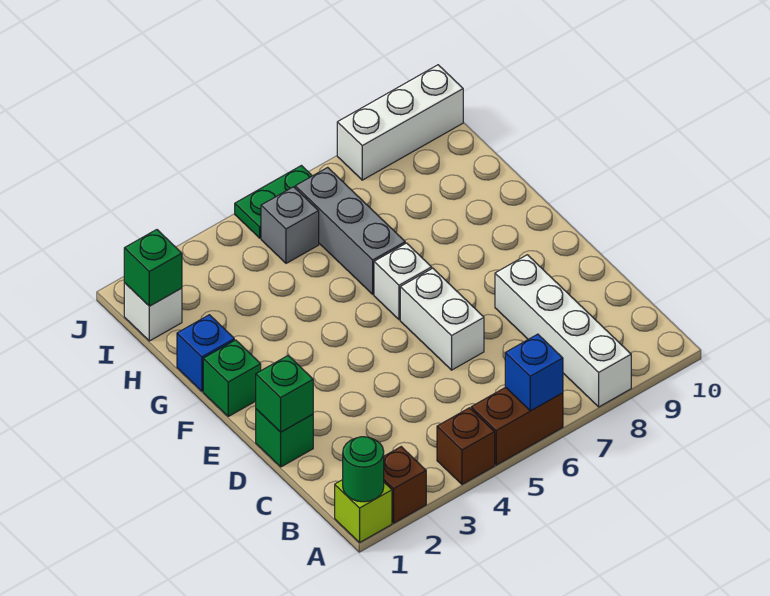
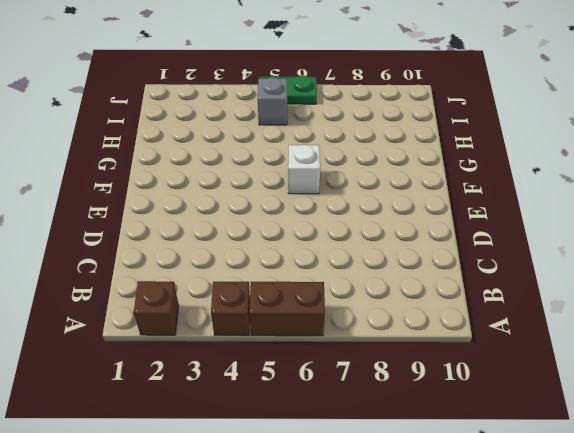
none -> lime 1x1 brick [335,480,392,543]
none -> white 1x4 brick [495,255,631,407]
none -> green 1x1 brick [256,409,313,467]

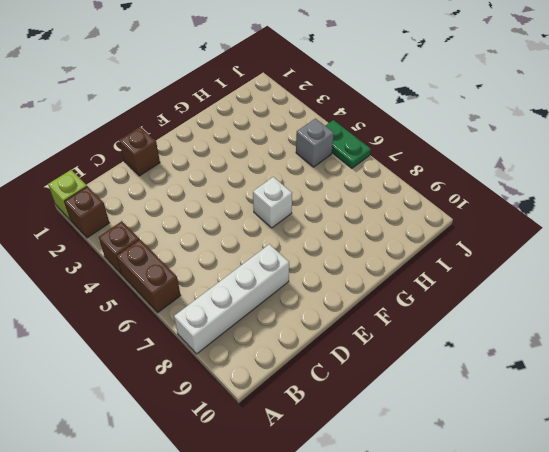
brown 1x1 brick [119,127,160,176] -> green 1x1 brick [256,409,313,467]
none -> white 1x2 brick [400,268,484,370]
none -> green 1x1 brick [203,340,261,416]
none -> blue 1x1 brick [177,315,234,391]

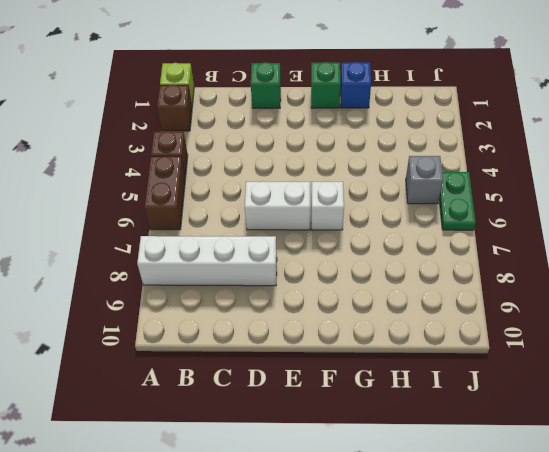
none -> grey 1x3 brick [295,167,405,294]
none -> white 1x1 brick [124,283,182,341]
none -> white 1x3 brick [337,65,463,180]

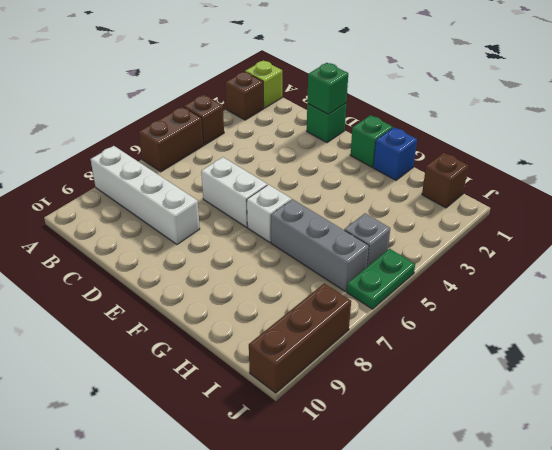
brown 1x1 brick [422,153,468,208] -> white 1x1 brick [124,283,182,341]
brown 1x3 brick [249,283,351,393] -> white 1x3 brick [337,65,463,180]
none -> green 1x1 round brick [343,437,384,502]
none -> blue 1x1 brick [505,334,563,411]
none -> green 1x1 brick [124,230,182,306]

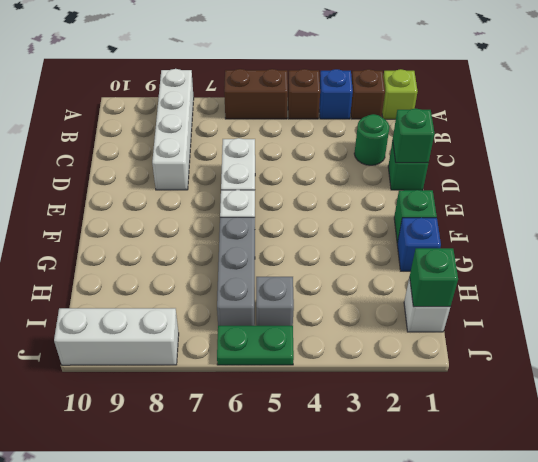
blue 1x1 brick [319,69,353,119] -> blue 1x1 brick moved to [505,334,563,411]
green 1x1 round brick [354,114,389,165] -> green 1x1 round brick moved to [343,437,384,502]

